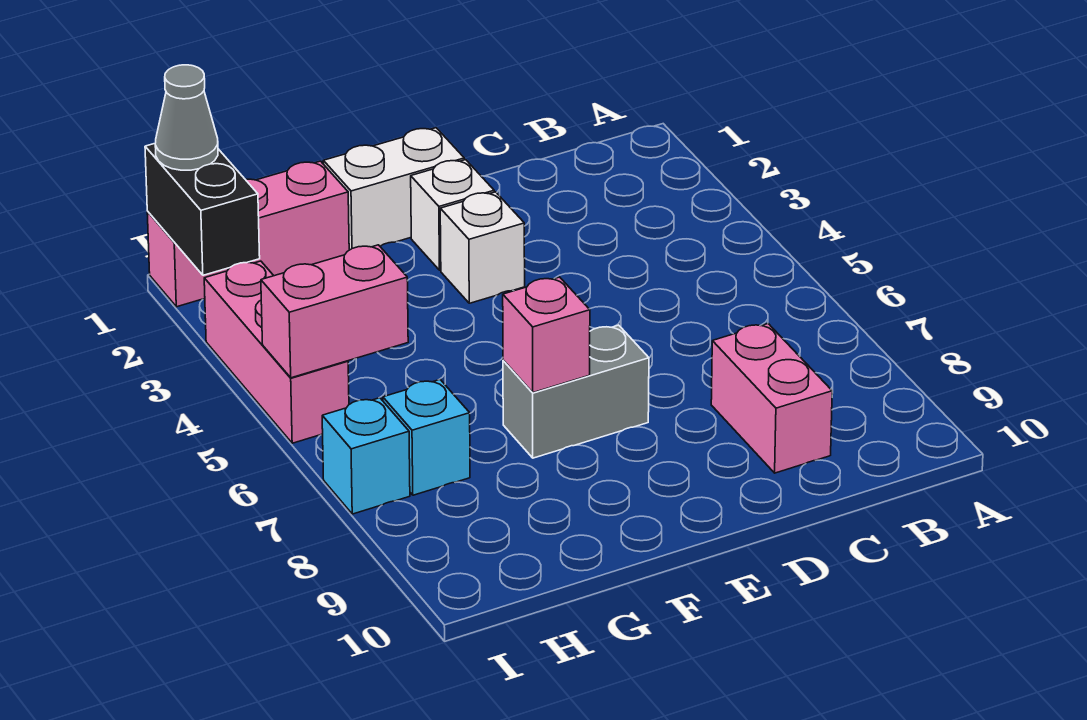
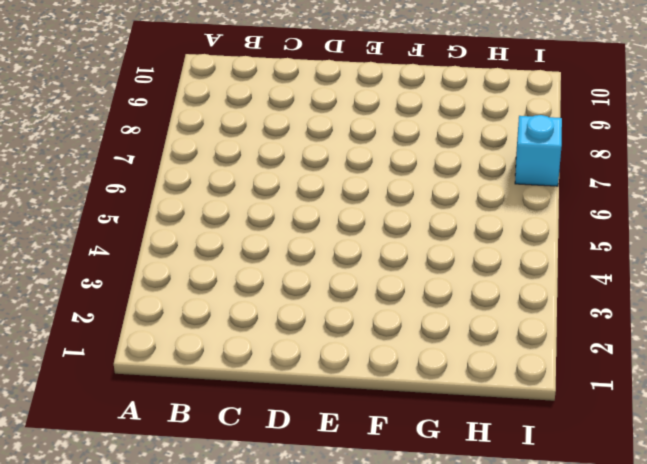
none -> pink 1x2 brick [711,324,832,473]
none -> white 1x2 brick [323,128,464,250]
none -> white 1x1 brick [411,160,494,270]

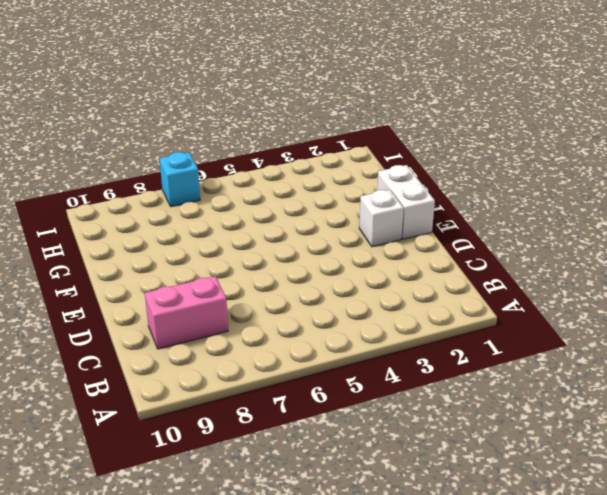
none -> white 1x1 brick [440,192,525,303]
none -> grey 1x2 brick [503,325,649,458]
none -> pink 1x3 brick [147,161,349,307]

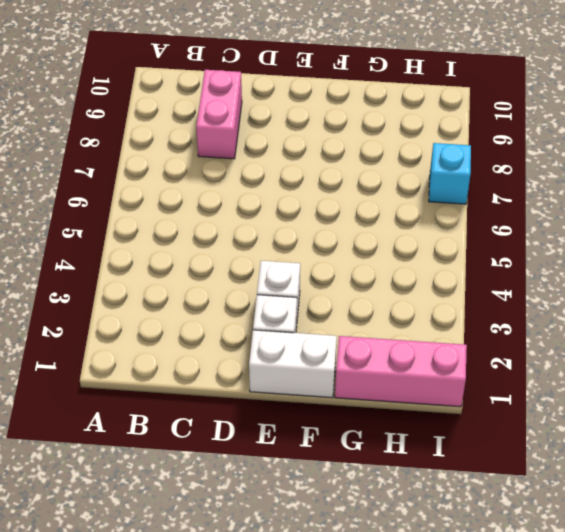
none -> grey 1x2 brick [503,325,649,458]
none -> cyan 1x1 brick [383,380,470,495]
none -> pink 1x3 brick [204,261,349,443]

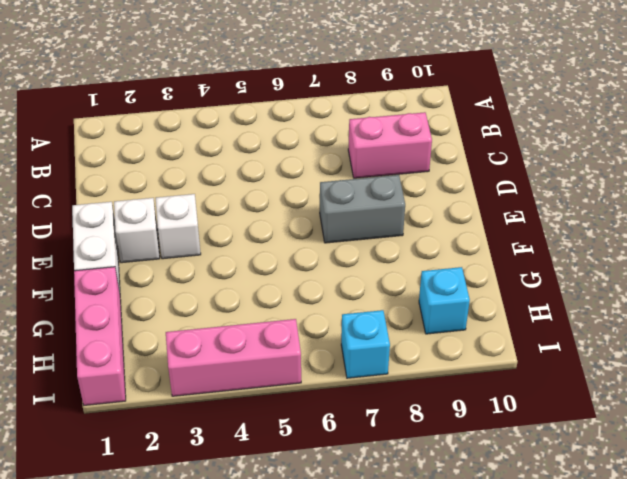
grey 1x2 brick [320,175,405,243] -> grey 1x2 brick turned to [503,325,649,458]
cyan 1x1 brick [419,267,470,334] -> cyan 1x1 brick moved to [383,380,470,495]
none -> pink 1x1 brick [503,277,590,393]
none -> pink 1x2 brick [261,245,408,378]
none -> black 1x2 brick [145,144,260,275]

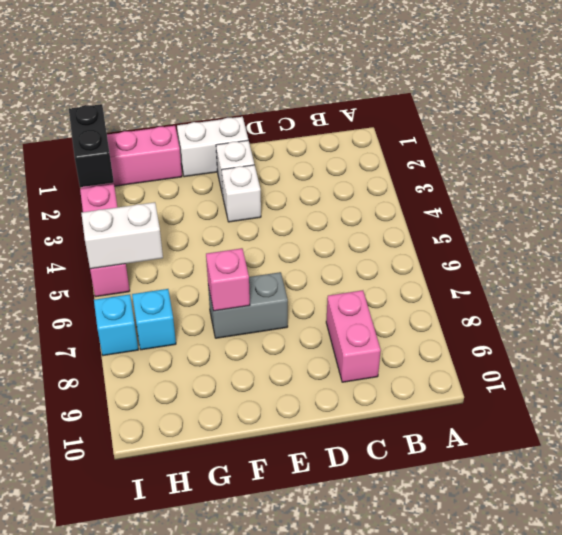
white 1x2 brick [81,202,163,269] -> pink 1x2 brick [261,245,408,378]
none -> grey 1x1 cone [155,65,218,170]

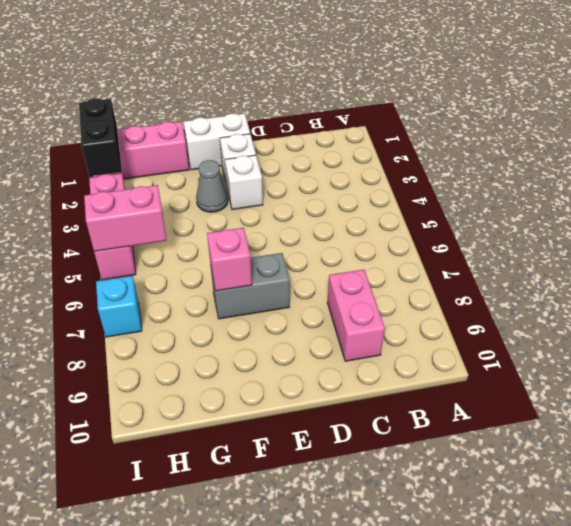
grey 1x1 cone [196,160,228,212] -> grey 1x1 cone moved to [155,65,218,170]
none -> cyan 1x1 brick [383,380,470,495]

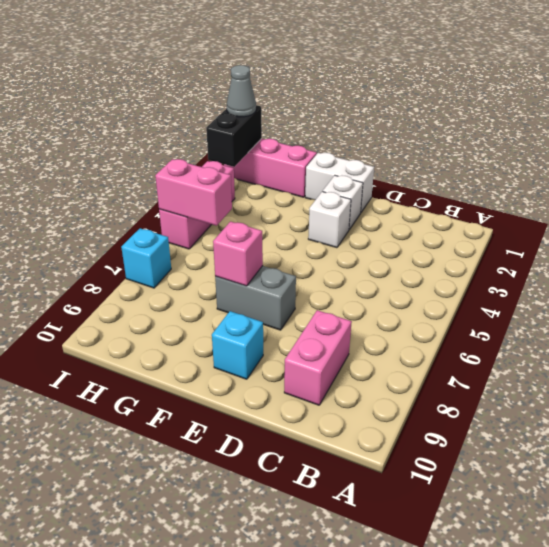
cyan 1x1 brick [212,311,263,379] -> cyan 1x1 brick moved to [383,380,470,495]

